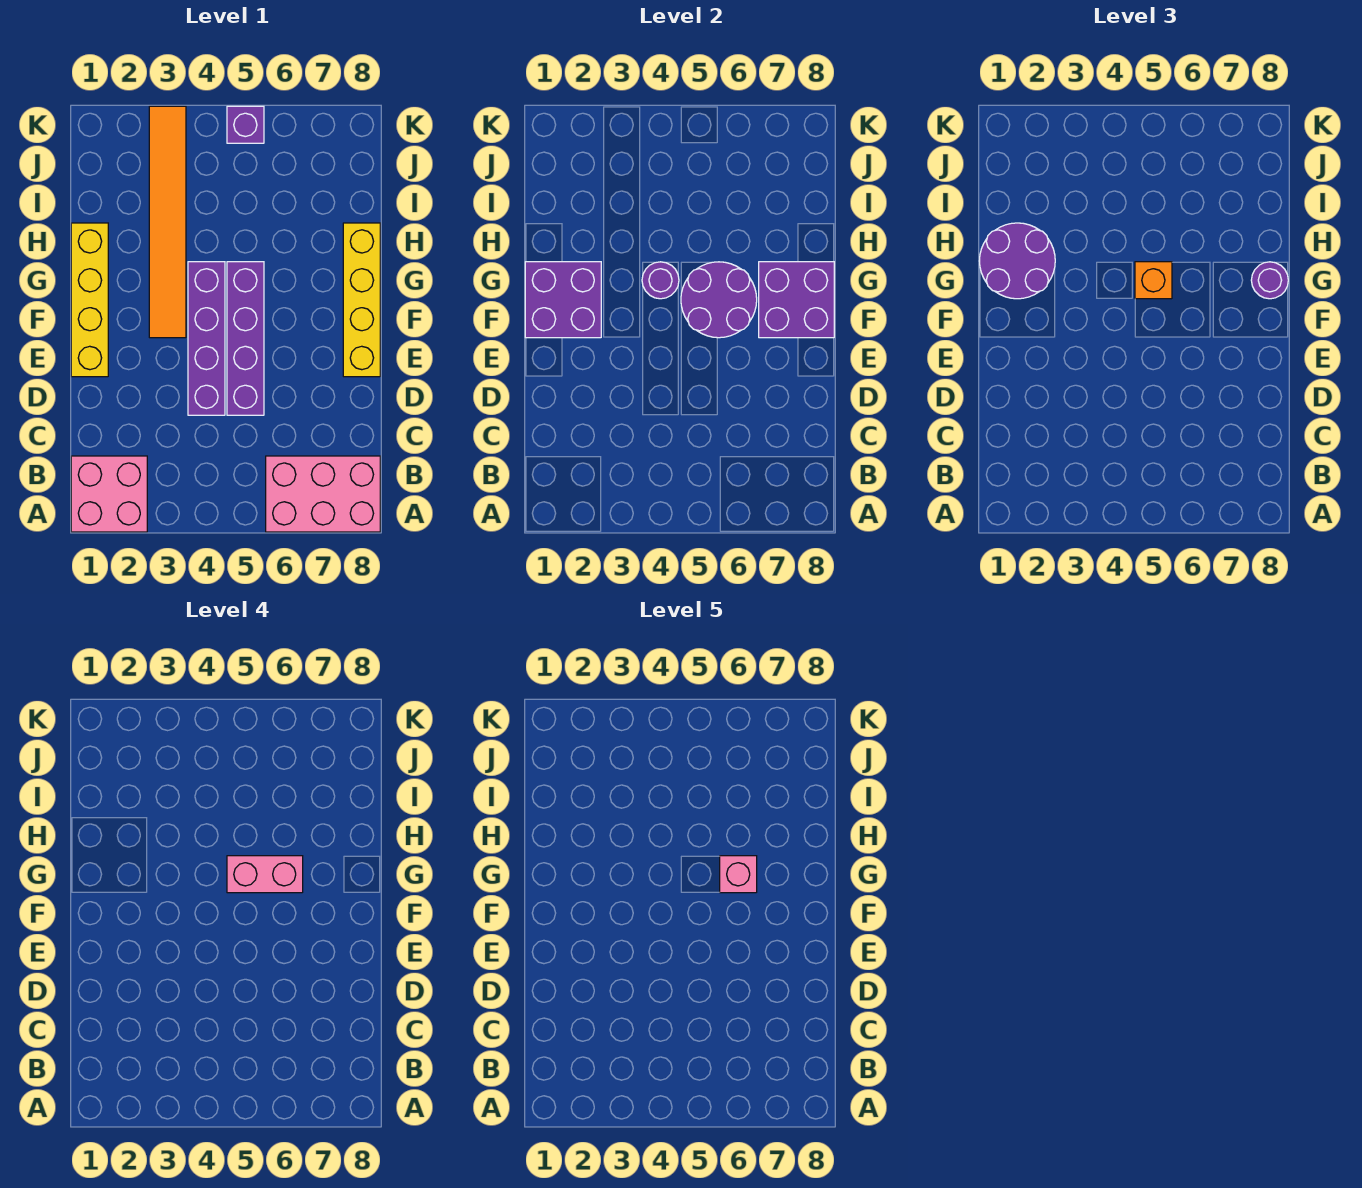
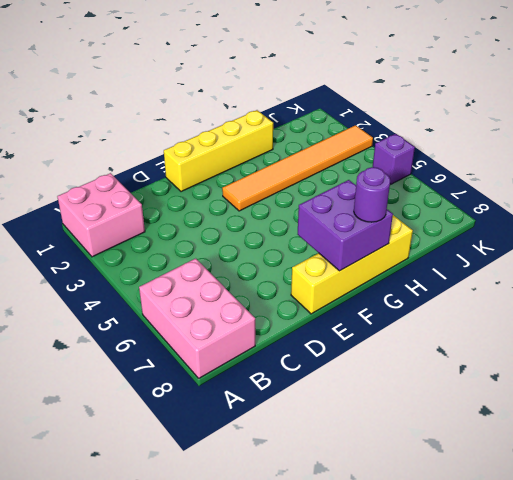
none -> purple 1x4 brick [188,262,225,415]
none -> purple 1x4 brick [227,262,264,415]
none -> purple 2x2 brick [525,262,601,338]

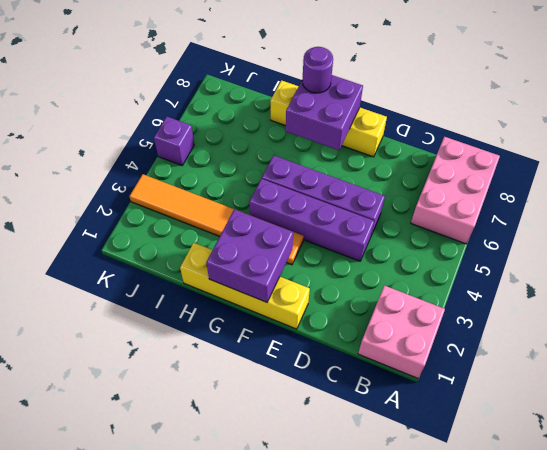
none -> purple 2x2 round brick [681,262,757,338]
none -> purple 1x1 round brick [642,262,679,299]
none -> purple 2x2 round brick [980,223,1055,299]

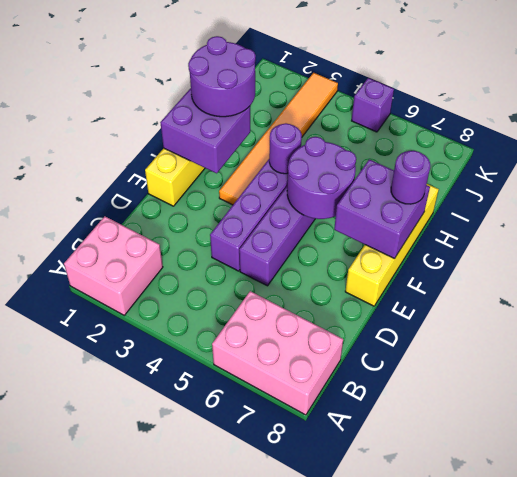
none -> orange 1x1 brick [1135,262,1172,299]
none -> pink 1x2 brick [227,856,303,893]
none -> pink 1x1 brick [720,856,757,893]

